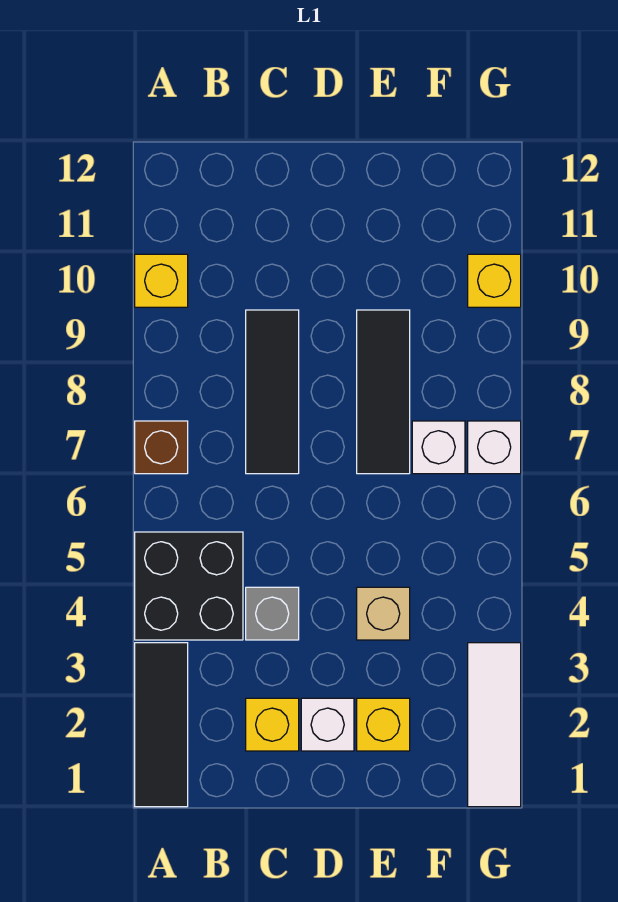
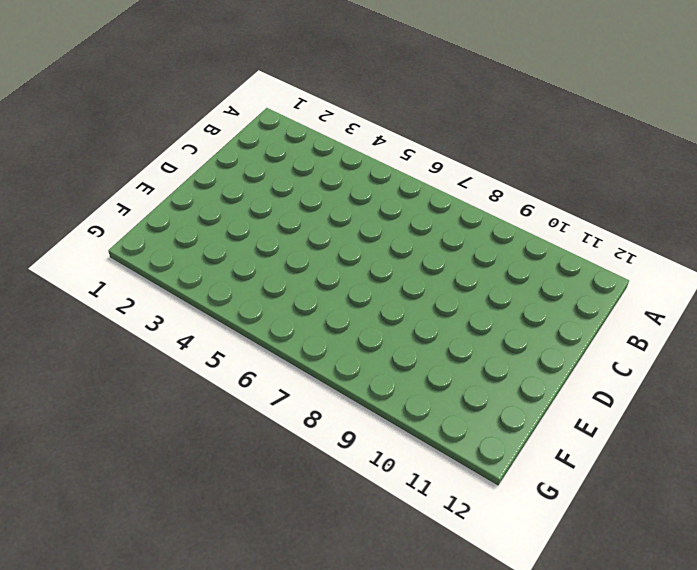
none -> black 1x3 tile [135,643,188,807]
none -> black 2x2 brick [135,532,243,640]
none -> brown 1x1 brick [135,421,188,474]

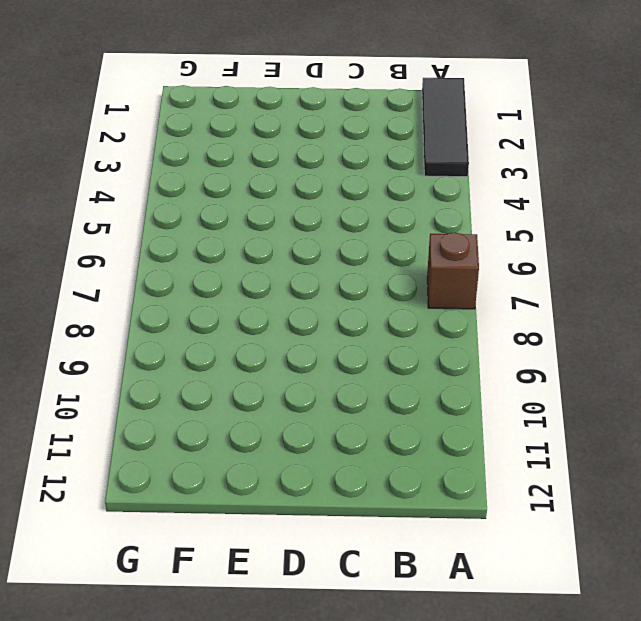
none -> black 2x2 brick [135,532,243,640]
none -> yellow 1x1 brick [135,254,188,307]
none -> yellow 1x1 brick [246,698,299,751]

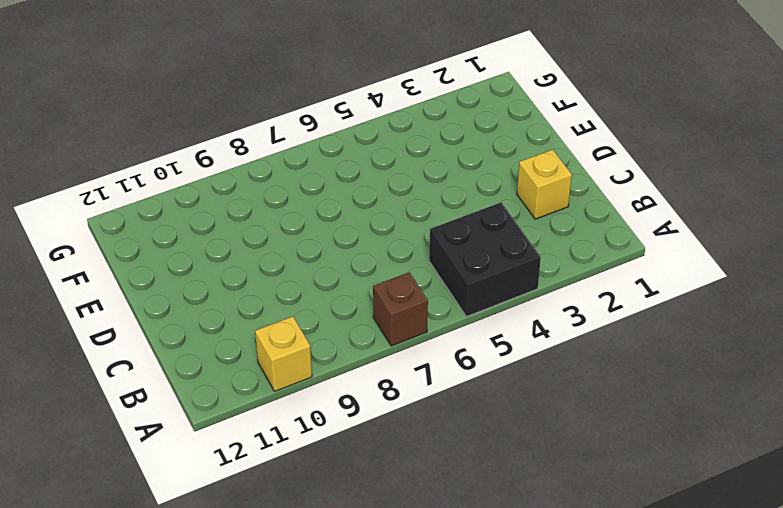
none -> black 1x3 tile [135,643,188,807]
none -> grey 1x1 brick [246,587,299,640]
none -> black 1x3 tile [246,310,299,474]

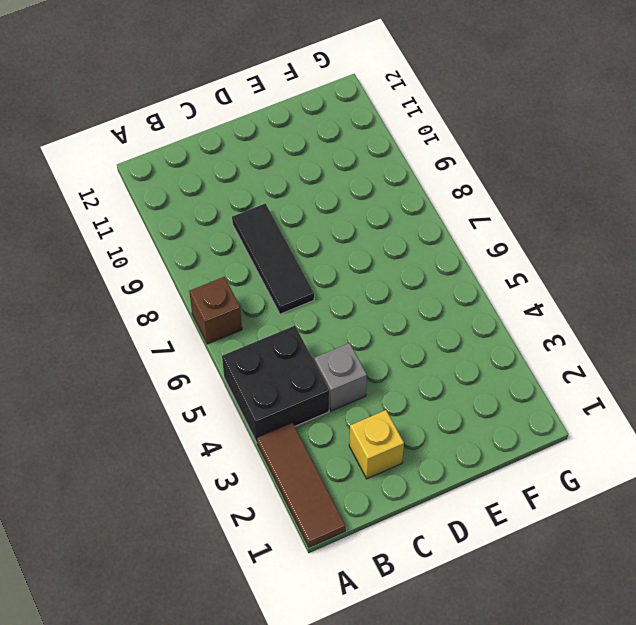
brown 1x3 tile [257,423,345,547] -> black 1x3 tile [135,643,188,807]
none -> yellow 1x1 brick [135,254,188,307]
none -> white 1x1 brick [301,698,354,751]
none -> yellow 1x1 brick [357,698,410,751]

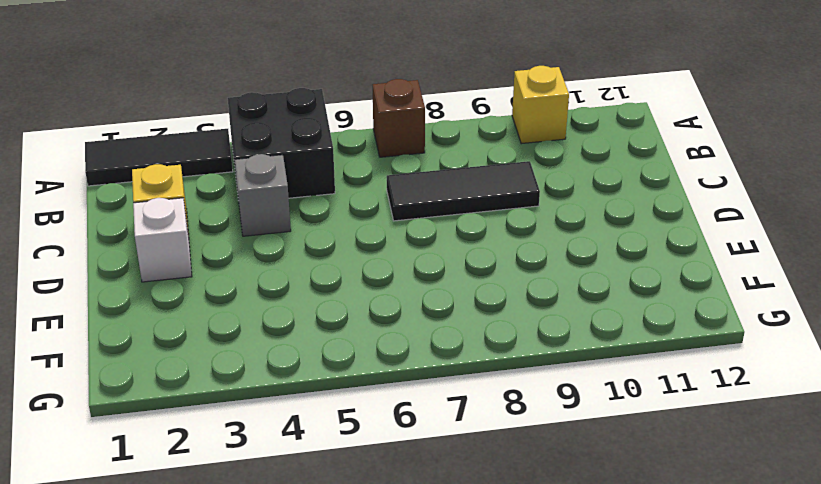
none -> yellow 1x1 brick [357,698,410,751]
none -> tan 1x1 brick [357,587,410,640]
none -> black 1x3 tile [357,310,410,474]

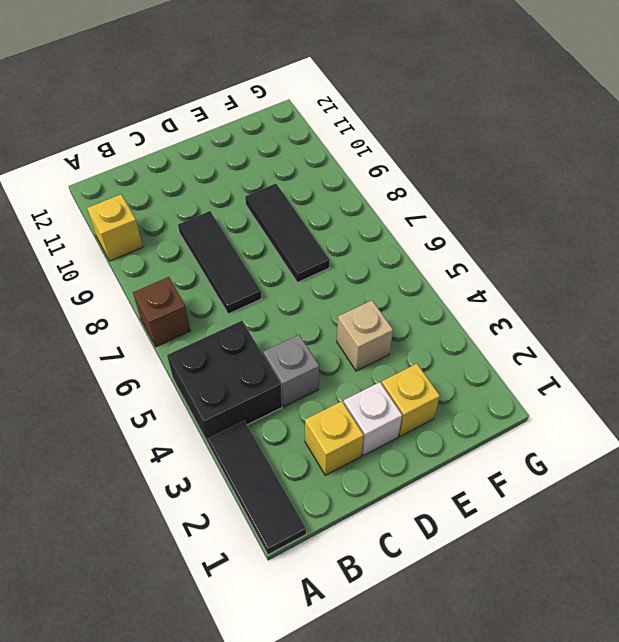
none -> white 1x1 brick [412,421,465,474]
none -> white 1x3 tile [468,643,521,807]
none -> white 1x1 brick [468,421,521,474]

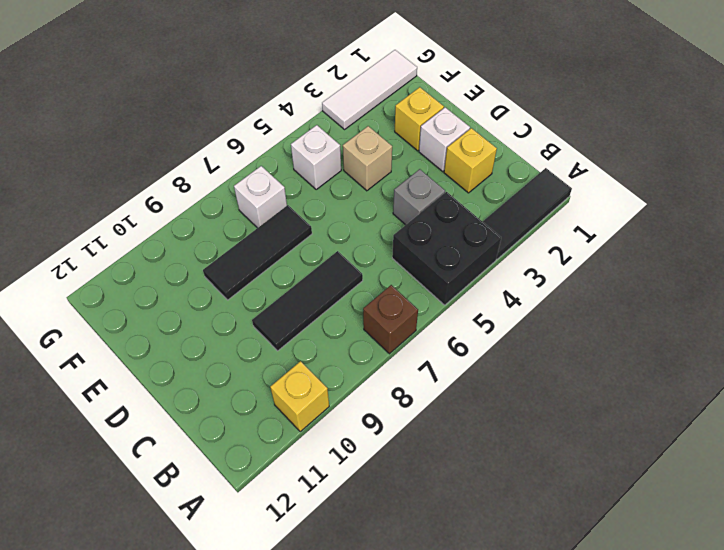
white 1x1 brick [291,125,341,189] -> white 1x1 brick moved to [468,421,521,474]
none -> yellow 1x1 brick [468,254,521,307]

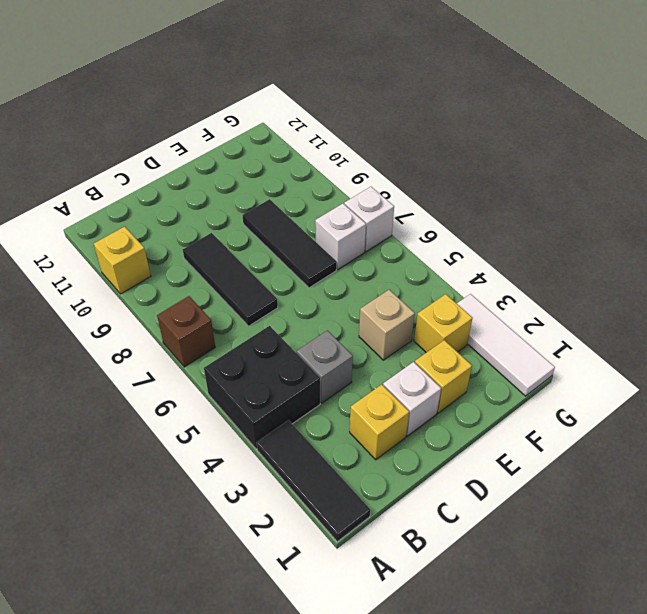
yellow 1x1 brick [414,294,472,353] -> yellow 1x1 brick moved to [468,254,521,307]

